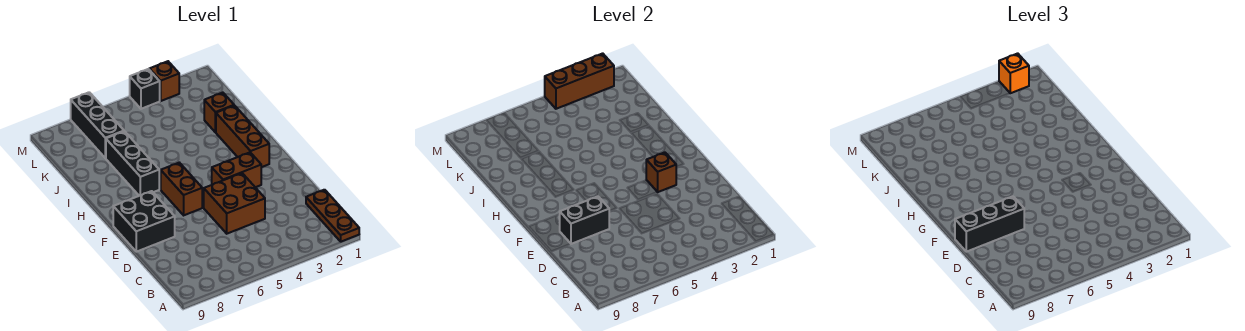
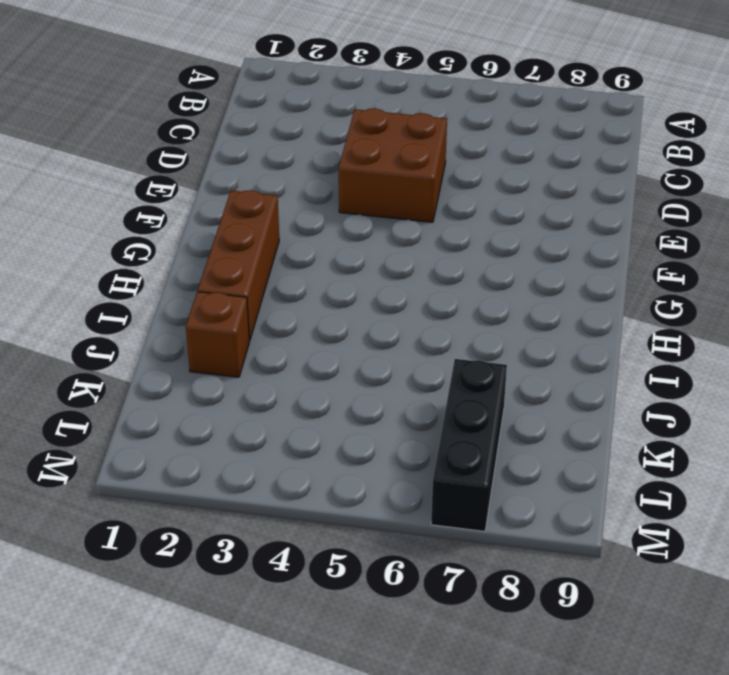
none -> brown 1x3 plate [306,190,359,242]
none -> black 2x2 brick [113,191,175,252]
none -> brown 1x2 brick [212,152,261,187]

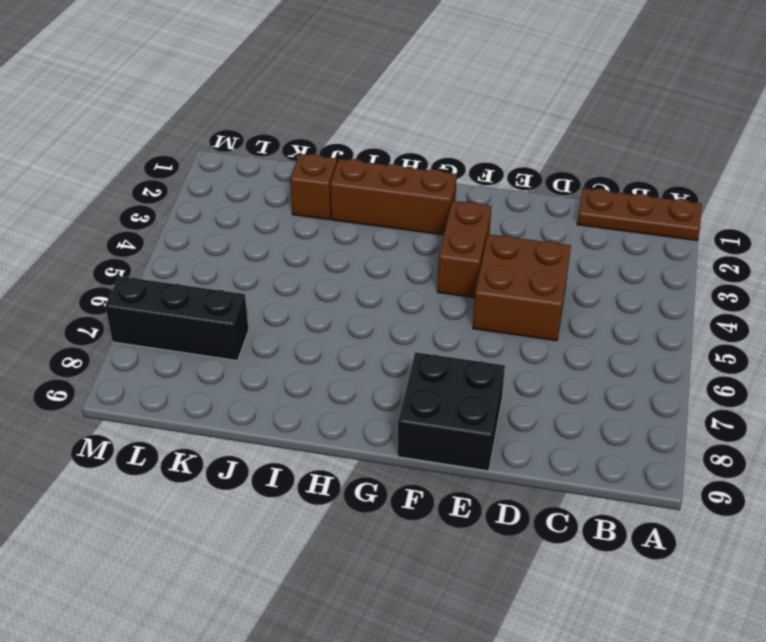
none -> brown 1x2 brick [161,163,202,215]
none -> black 1x3 brick [106,131,159,196]
none -> brown 1x1 brick [149,61,179,101]

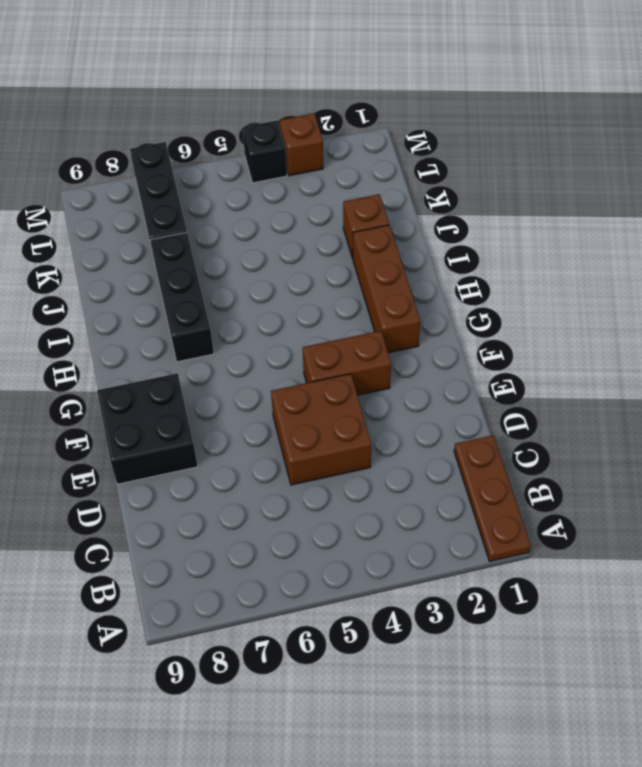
none -> brown 1x2 brick [161,163,202,215]
none -> black 1x2 brick [560,196,609,244]
none -> brown 1x1 brick [646,152,676,192]

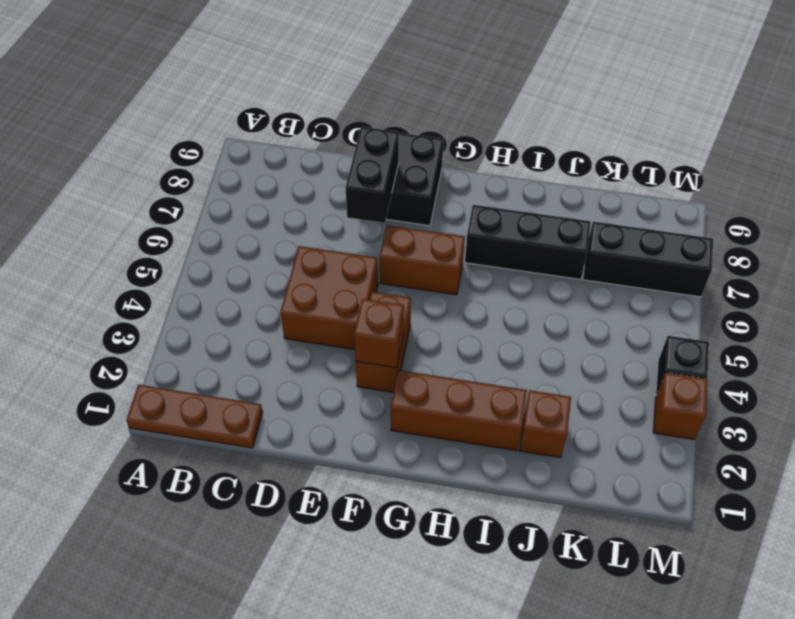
none -> brown 1x3 brick [545,53,614,109]
none -> black 1x3 brick [955,196,1024,252]
none -> orange 1x1 brick [999,53,1029,93]

